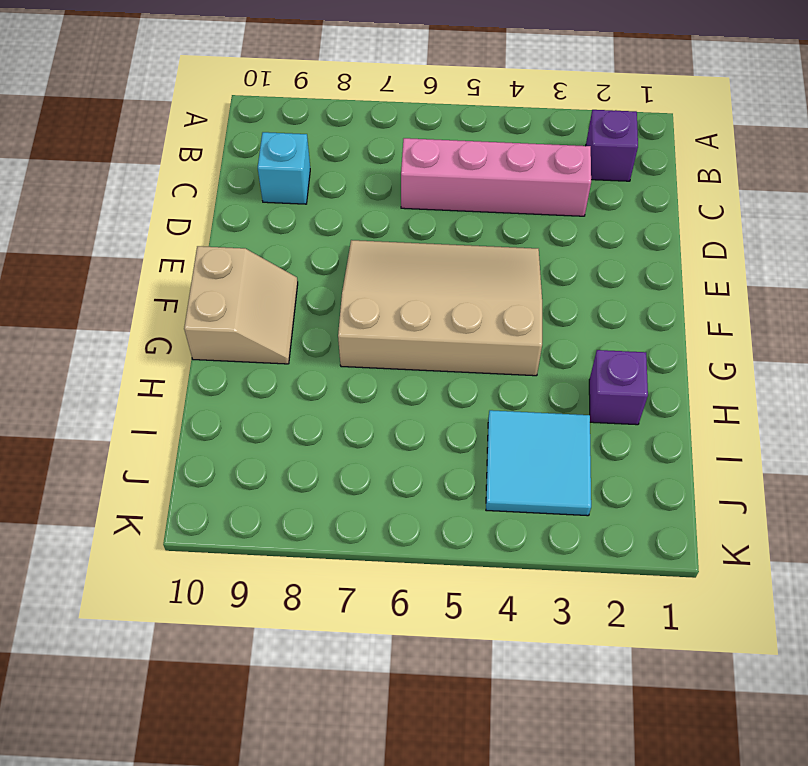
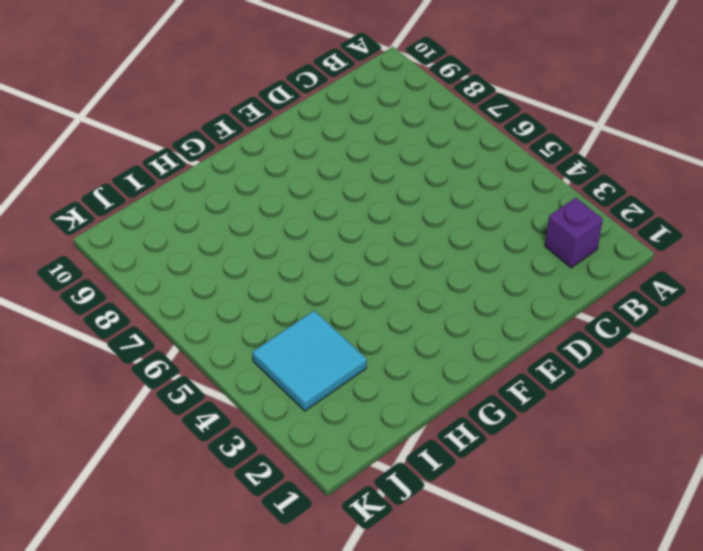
none -> pink 1x4 brick [401,138,591,216]
none -> cyan 1x1 brick [258,132,310,204]

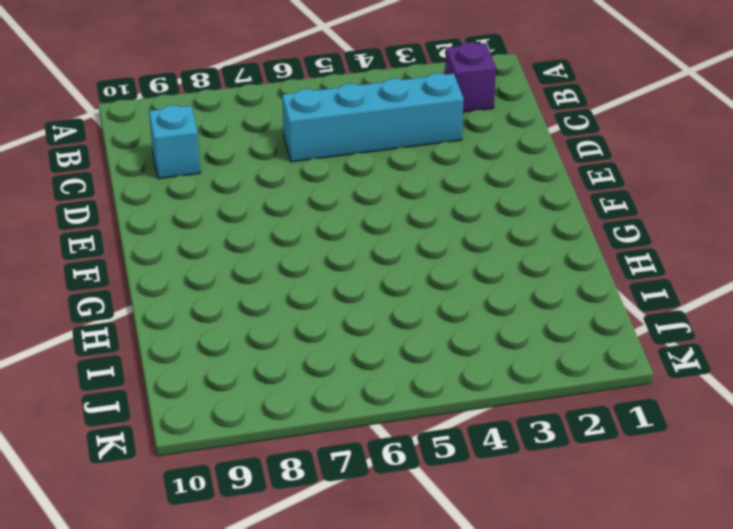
cyan 1x4 brick [282,73,464,162] -> pink 1x4 brick [401,138,591,216]
none -> tan 3x4 slope [338,240,542,376]
none -> tan 2x2 slope [184,246,298,364]

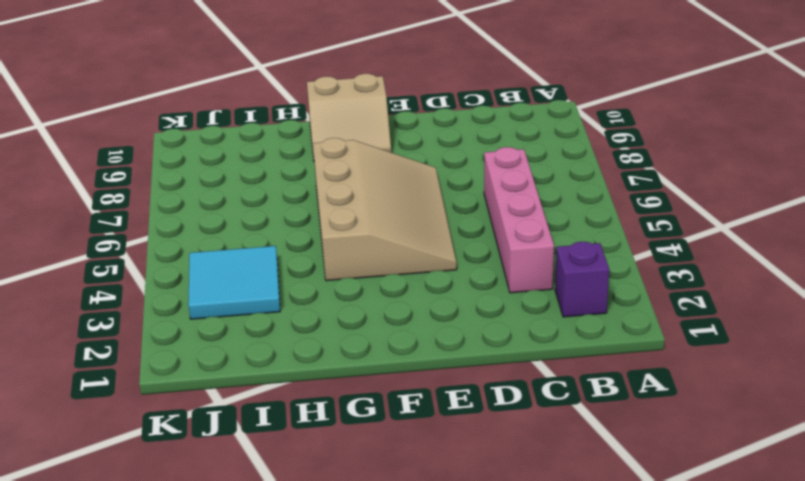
none -> cyan 1x1 brick [258,132,310,204]
none -> purple 1x1 brick [589,350,648,425]

